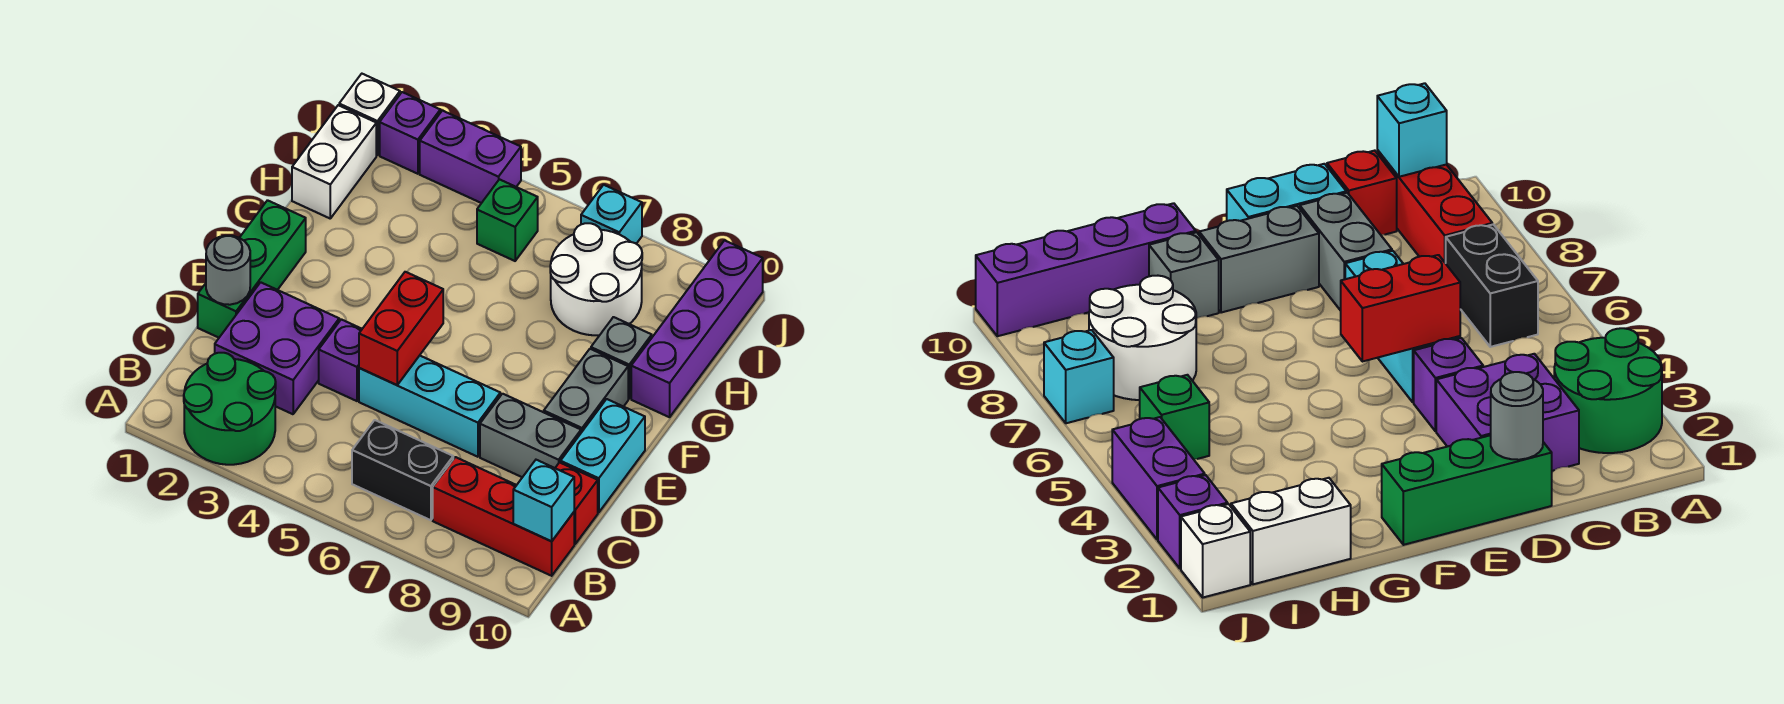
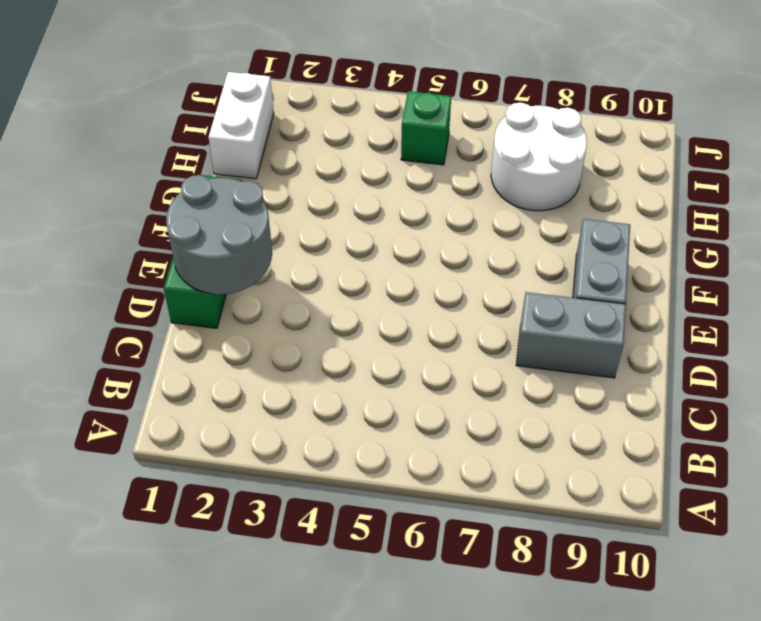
grey 2x2 round brick [166,175,272,294] -> grey 1x1 round brick [206,236,250,305]
none -> green 2x2 round brick [184,353,276,465]
none -> black 1x2 brick [352,420,453,520]
none -> red 1x3 brick [433,457,574,576]

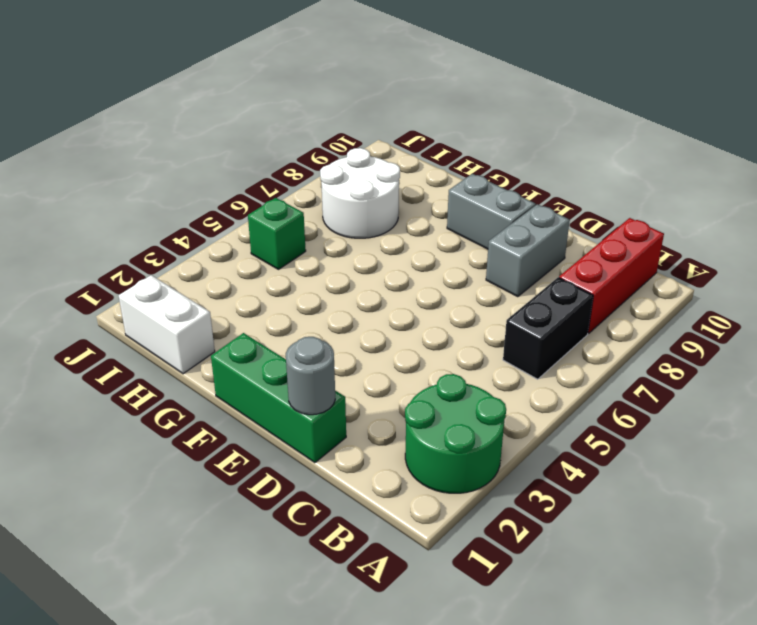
none -> purple 2x2 brick [215,282,339,414]
none -> red 1x1 brick [556,462,598,544]
none -> purple 1x1 brick [319,319,362,401]

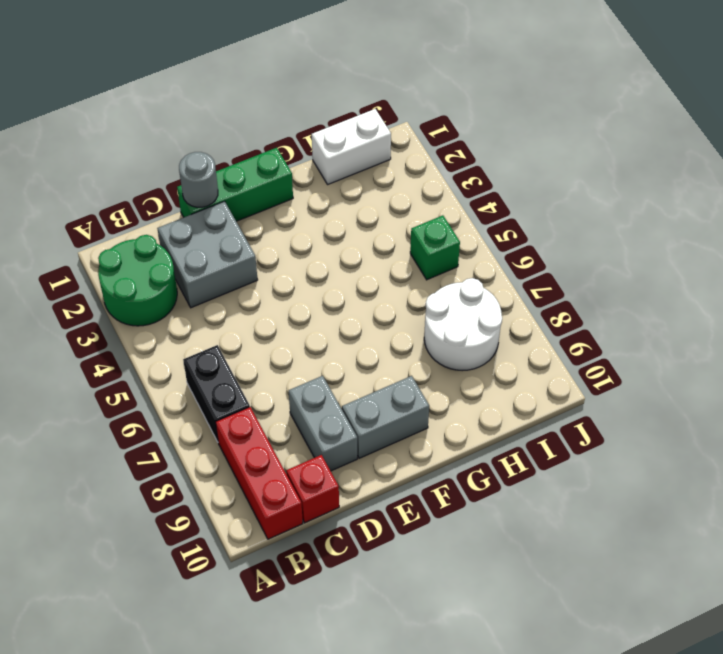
grey 2x2 brick [157,201,258,308] -> purple 2x2 brick [215,282,339,414]
none -> purple 1x1 brick [319,319,362,401]
none -> cyan 1x3 brick [359,356,500,457]
none -> cyan 1x2 brick [561,399,645,512]

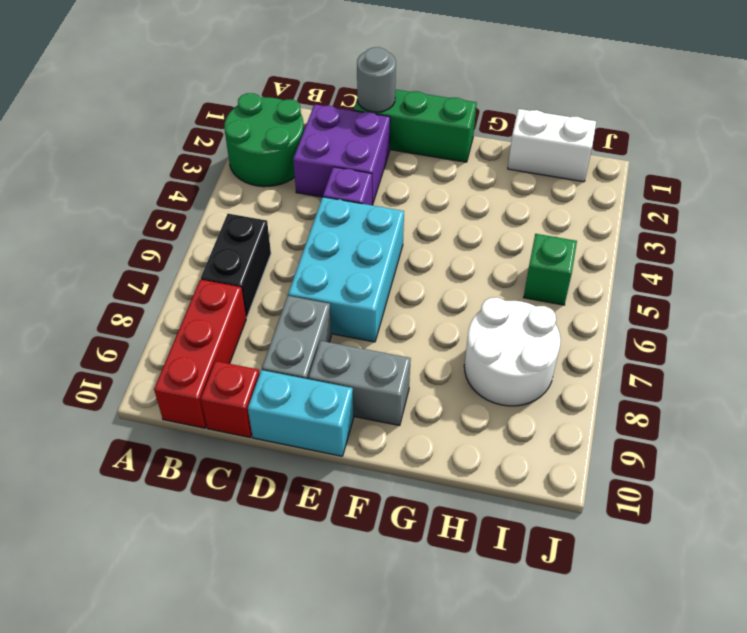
cyan 2x3 brick [288,197,404,342] -> cyan 1x3 brick [359,356,500,457]
none -> grey 1x1 brick [591,317,652,399]
none -> purple 1x4 brick [631,240,763,417]
none -> white 1x1 brick [339,74,400,155]

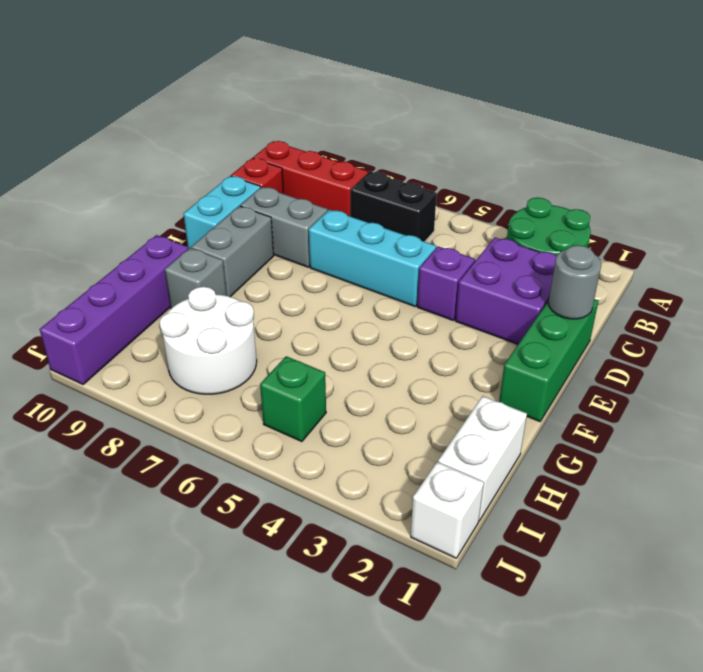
none -> purple 1x1 brick [380,92,440,174]
none -> purple 1x2 brick [420,111,521,203]
none -> cyan 1x1 brick [581,185,642,244]

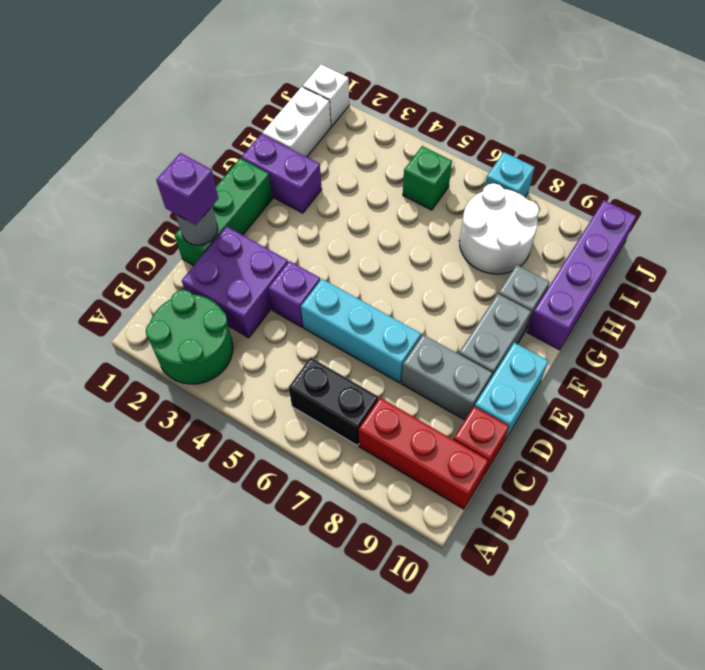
purple 1x1 brick [156,153,219,225] -> purple 1x1 brick moved to [380,92,440,174]
purple 1x2 brick [241,134,322,213] -> purple 1x2 brick moved to [420,111,521,203]
none -> cyan 1x1 brick [513,460,574,541]
none -> red 1x2 brick [359,272,443,385]

